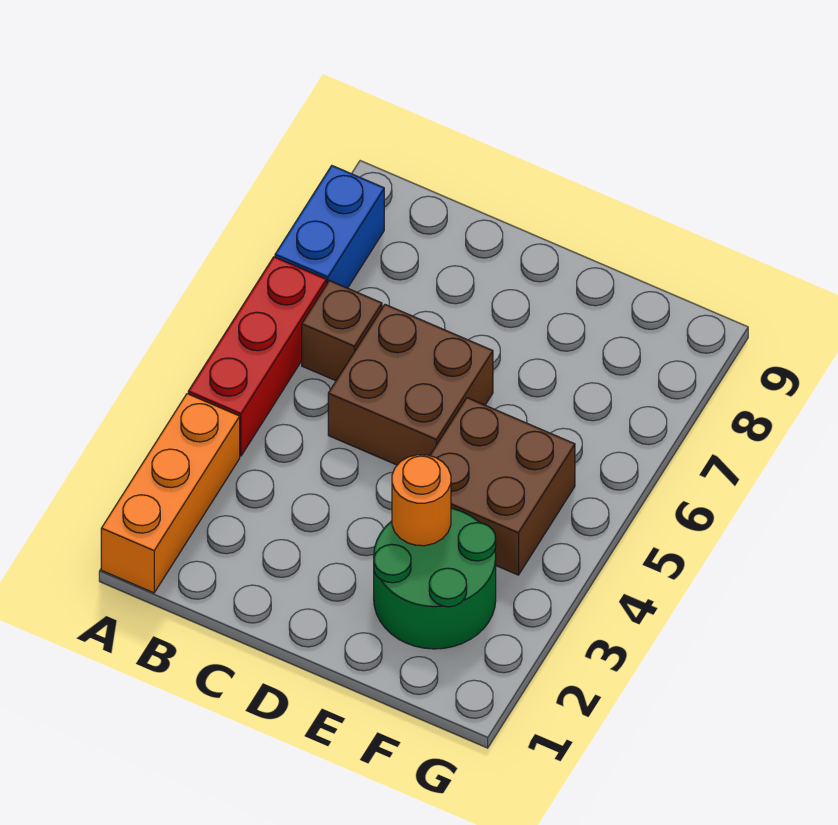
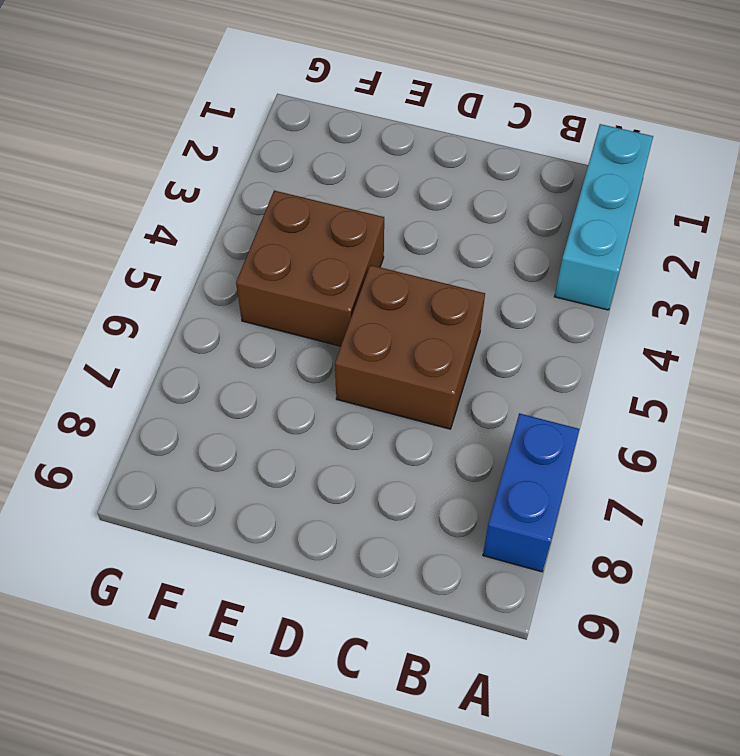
cyan 1x3 brick [554,124,653,310] -> orange 1x3 brick [101,394,240,593]
none -> red 1x3 brick [188,257,327,456]
none -> brown 1x1 brick [302,280,382,381]

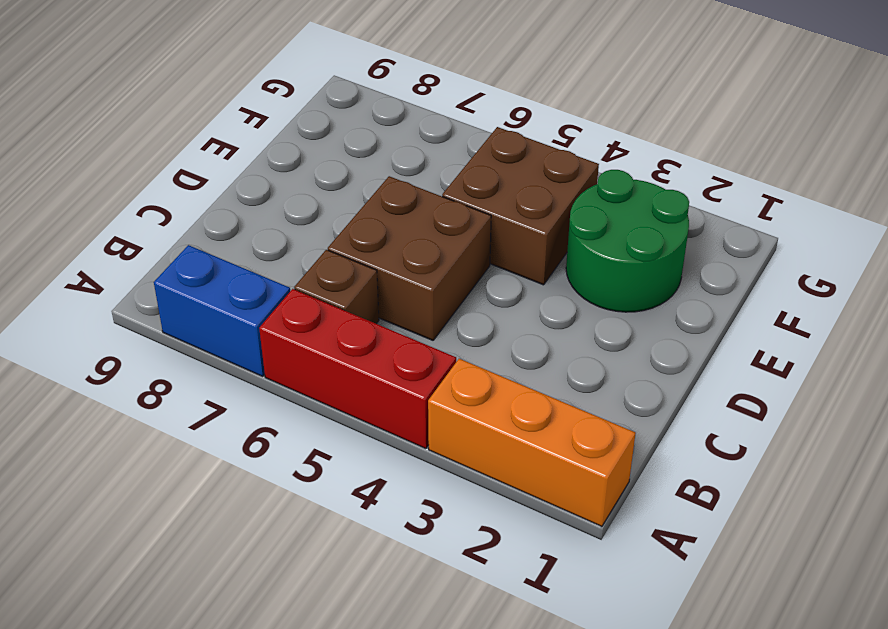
none -> orange 1x1 round brick [392,455,451,546]

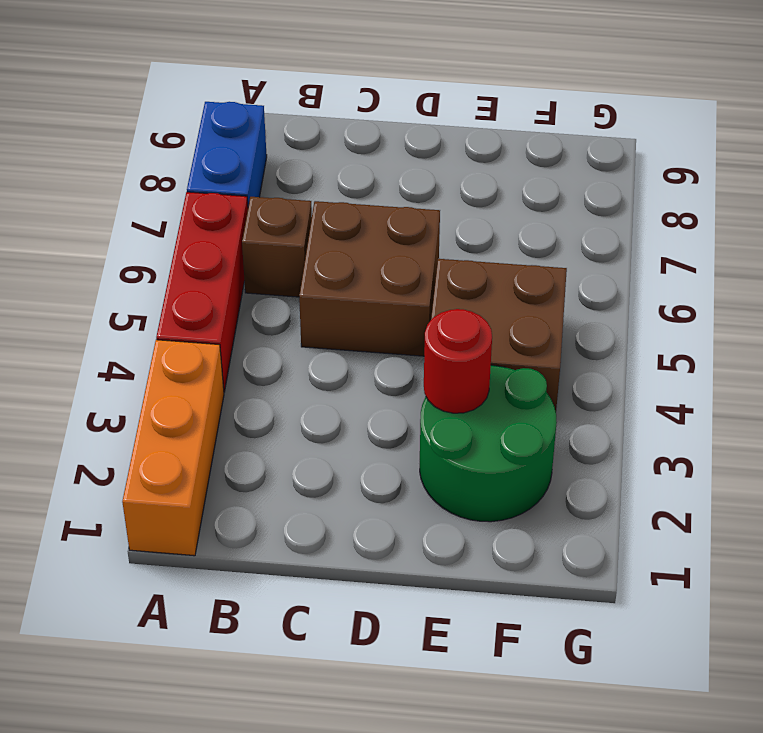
red 1x1 round brick [424,309,492,413] -> orange 1x1 round brick [392,455,451,546]

